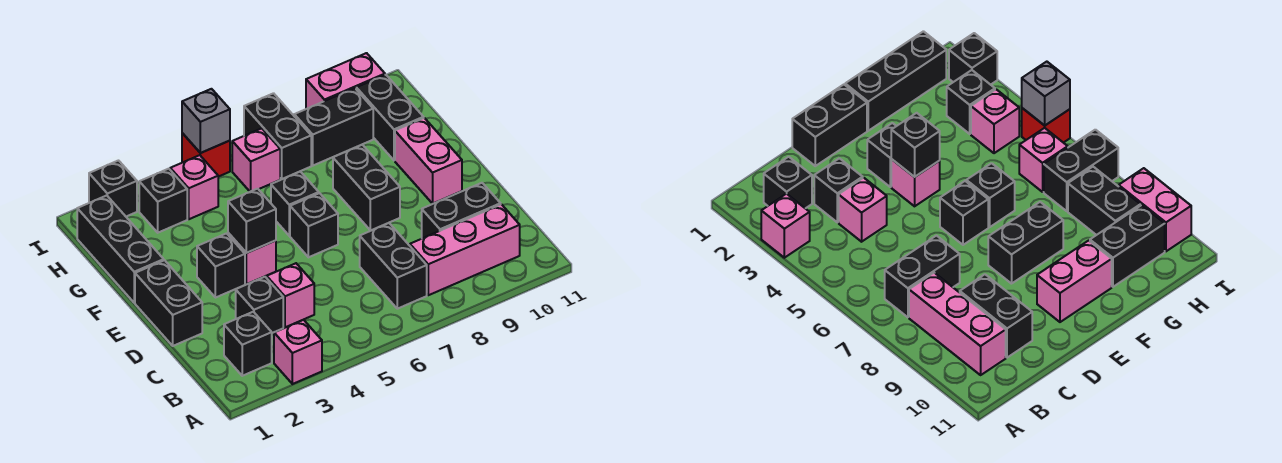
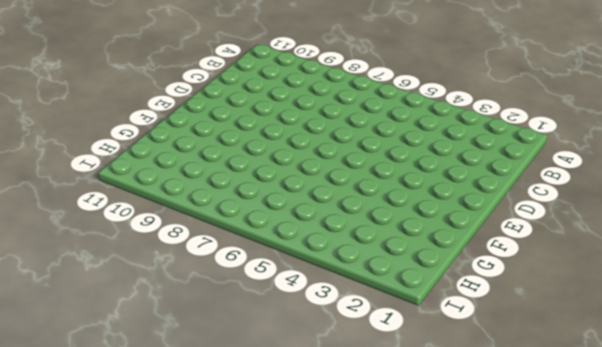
none -> pink 1x1 brick [274,320,322,384]
none -> black 1x1 brick [224,312,272,376]
none -> black 1x2 brick [360,223,427,309]

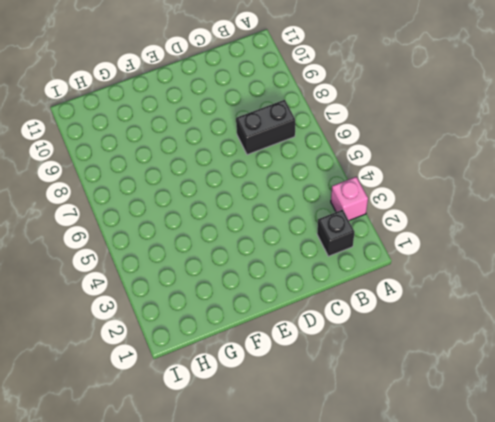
none -> pink 1x3 brick [410,204,520,295]
none -> black 1x1 brick [236,277,283,333]
none -> pink 1x1 brick [267,263,314,327]

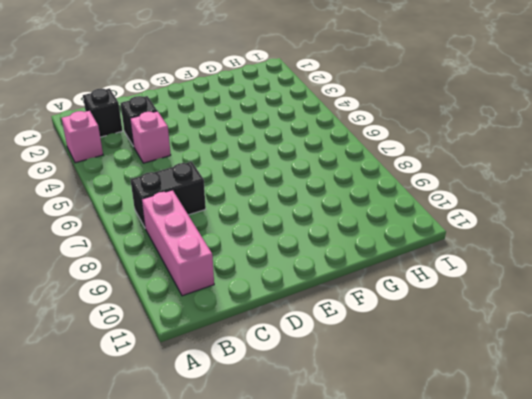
none -> black 1x2 brick [422,183,501,238]
none -> black 1x2 brick [135,260,202,346]
none -> black 1x1 brick [197,234,245,298]

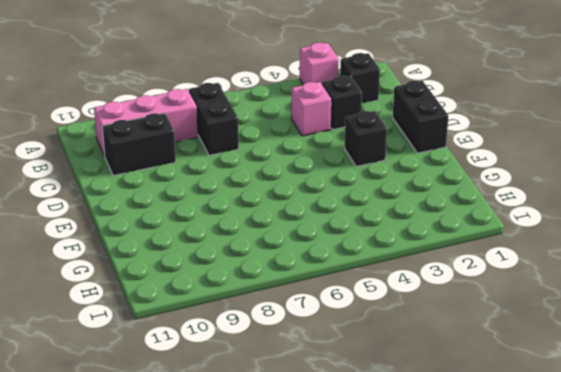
none -> pink 1x1 brick [228,233,276,284]
none -> black 1x1 brick [290,193,338,257]
none -> black 1x2 brick [333,145,400,231]

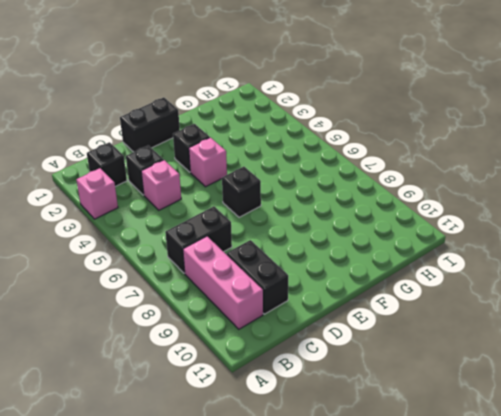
none -> black 1x2 brick [333,145,400,231]
none -> pink 1x2 brick [395,118,462,204]
none -> black 1x3 brick [77,195,164,303]

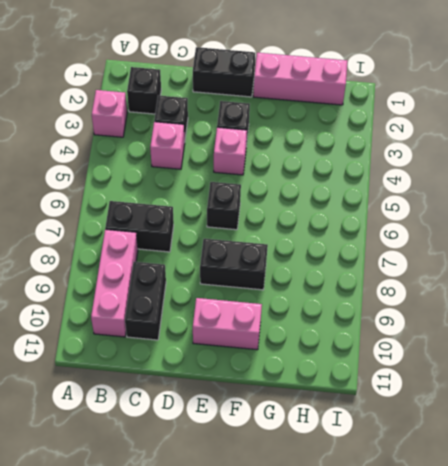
pink 1x3 brick [253,53,347,105] -> black 1x3 brick [77,195,164,303]
none -> black 1x1 brick [271,172,319,236]
none -> black 1x2 brick [356,75,424,160]
none -> black 1x1 brick [139,169,187,233]

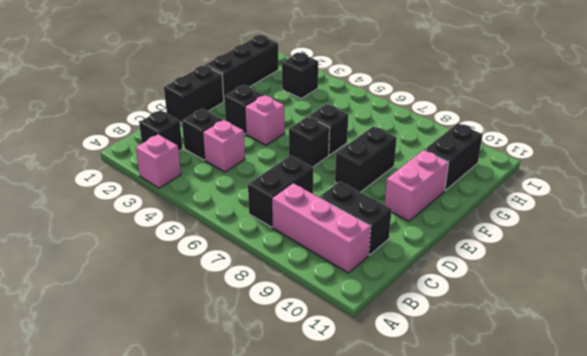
none -> pink 1x1 brick [170,155,218,219]
none -> pink 1x1 brick [232,128,280,192]
none -> black 1x2 brick [244,93,311,179]

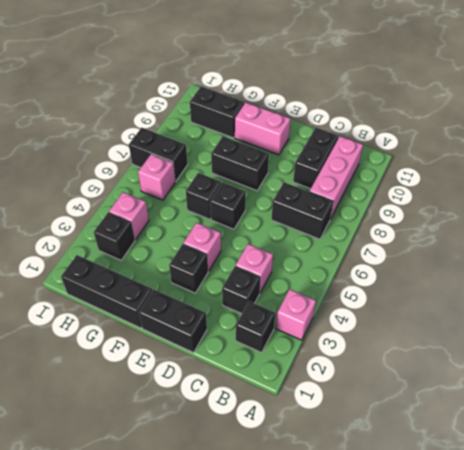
none -> black 1x2 brick [294,88,373,166]
none -> black 1x1 brick [89,161,137,216]
none -> red 1x1 brick [182,133,230,177]

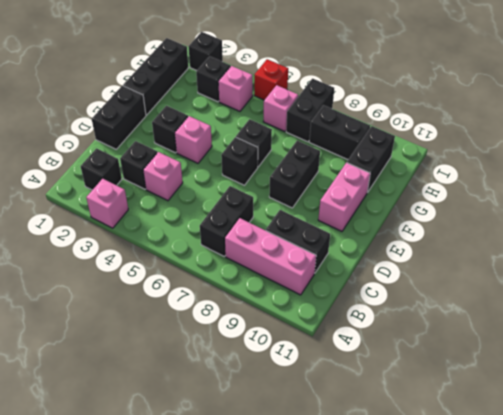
none -> pink 1x2 brick [306,53,385,109]
none -> black 1x1 brick [228,189,276,253]
none -> grey 1x1 brick [182,89,230,153]

